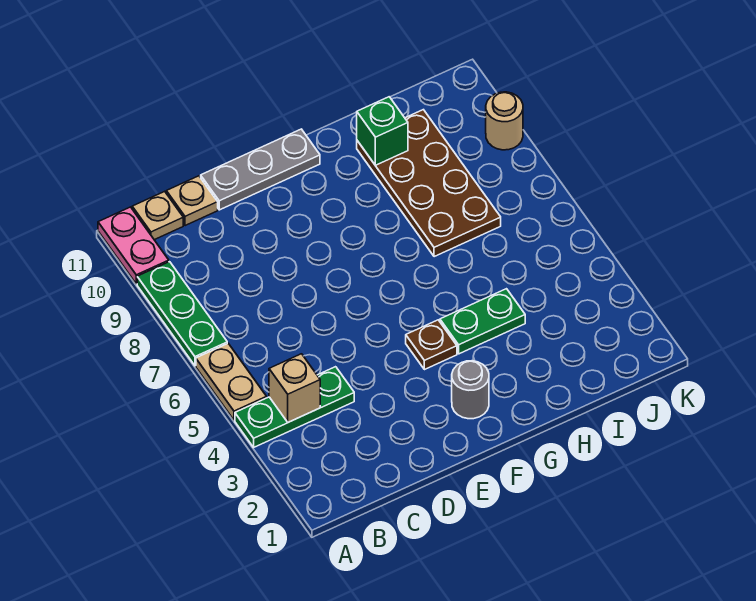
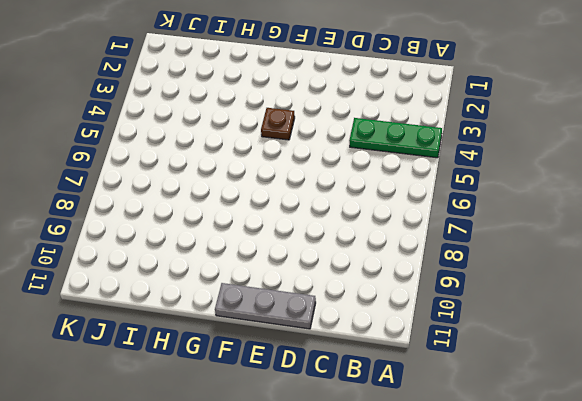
none -> tan 1x2 plate [196,343,267,420]
none -> green 1x3 plate [137,262,227,366]
none -> pink 1x2 plate [98,207,169,284]

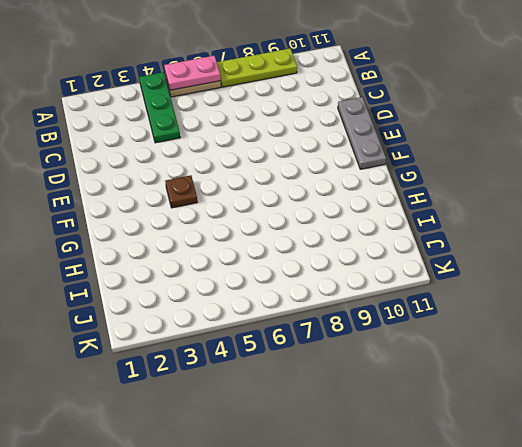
pink 1x2 plate [164,56,221,90] -> pink 1x2 plate moved to [98,207,169,284]
lime 1x3 plate [217,48,297,87] -> green 1x3 plate [137,262,227,366]
none -> tan 1x1 plate [132,191,183,240]
none -> tan 1x1 plate [166,176,218,226]
none -> grey 1x1 round brick [452,361,489,419]

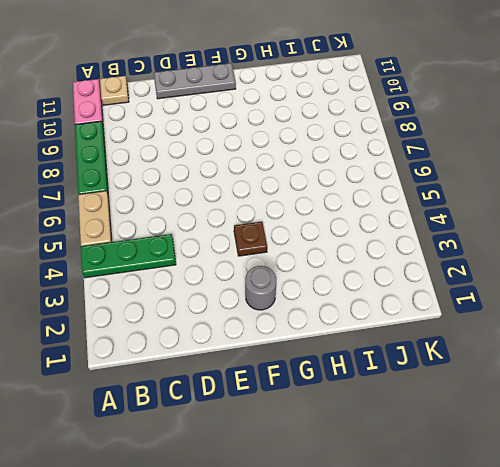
none -> tan 1x1 plate [166,176,218,226]
none -> green 1x2 plate [440,289,525,354]
none -> brown 2x4 plate [357,110,501,257]

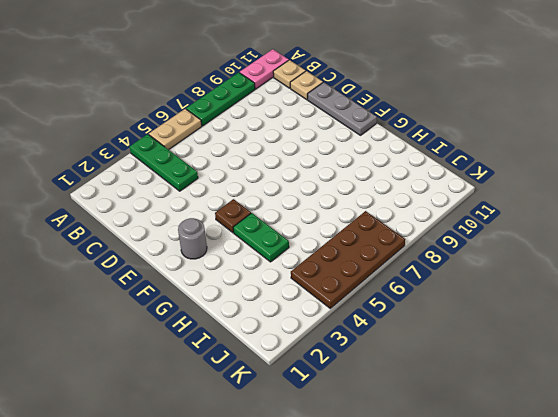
brown 2x4 plate [291,211,405,308] -> brown 2x4 plate moved to [357,110,501,257]
none -> tan 1x1 round brick [486,92,523,150]
none -> tan 1x1 brick [269,354,320,422]
none -> green 1x1 brick [357,97,408,165]

